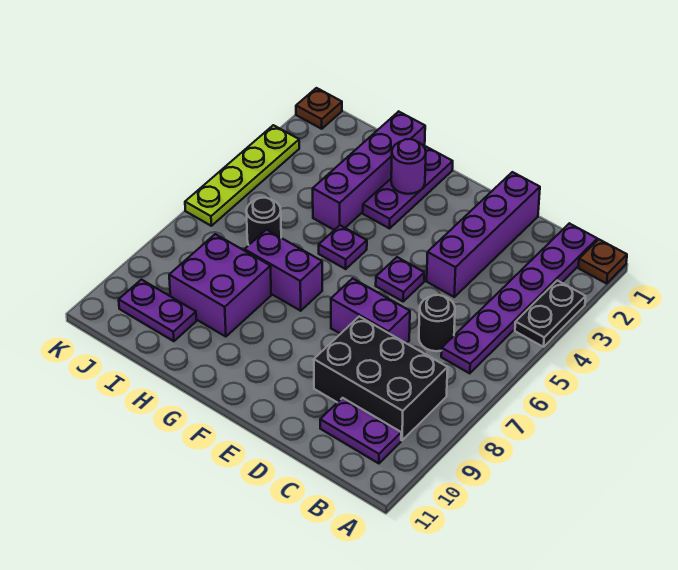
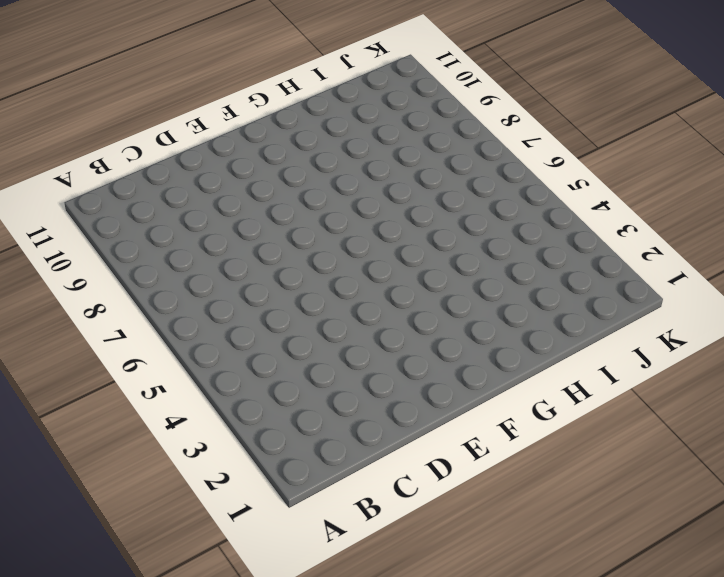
none -> brown 1x1 plate [578,239,627,283]
none -> black 1x2 plate [515,280,586,347]
none -> purple 1x6 plate [441,223,597,373]

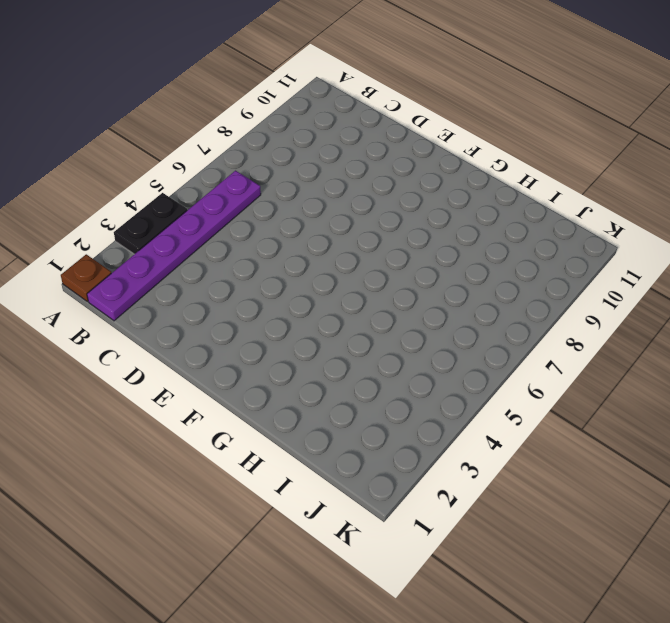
none -> black 2x3 brick [314,317,448,440]
none -> purple 1x2 plate [320,398,401,463]
none -> black 1x1 round brick [419,295,455,351]

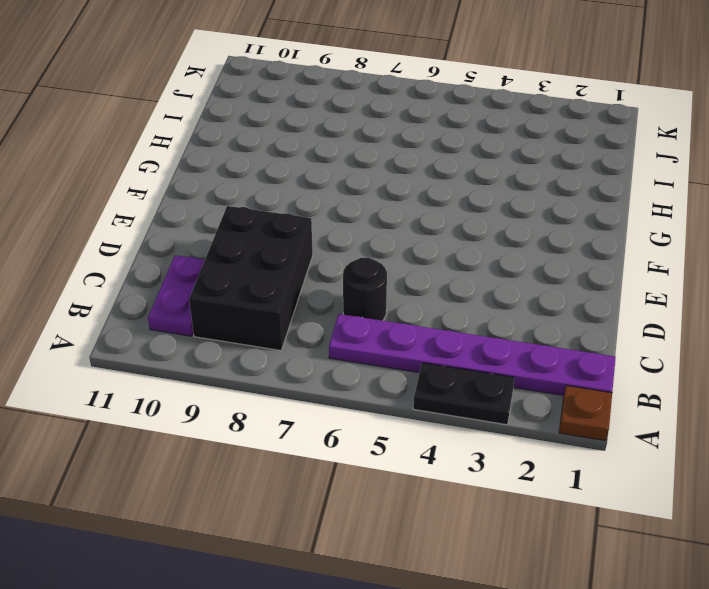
none -> purple 1x4 brick [427,172,540,297]
none -> purple 1x2 brick [331,278,410,343]
none -> purple 1x1 plate [376,257,424,301]

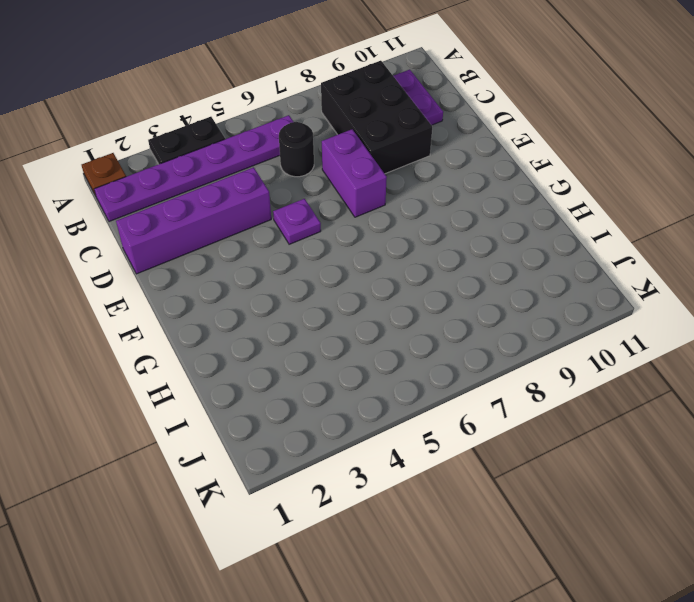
none -> purple 1x3 plate [363,147,453,228]
none -> purple 1x1 plate [319,225,367,269]
none -> purple 1x2 brick [244,230,322,311]

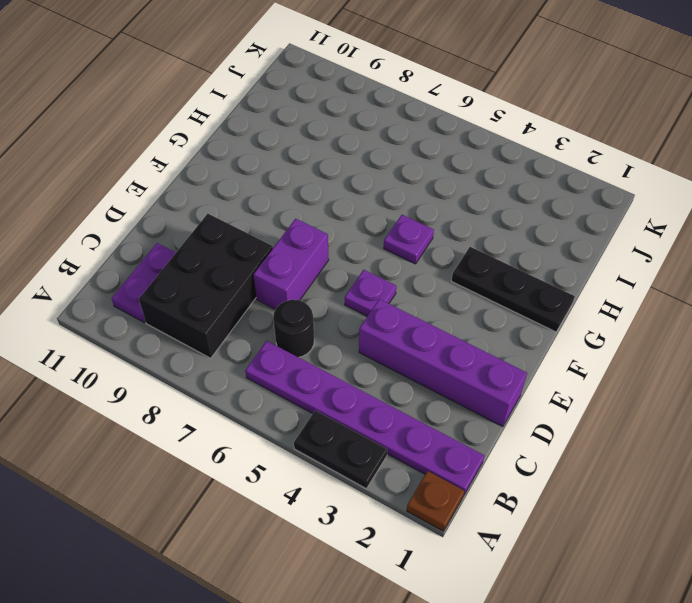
black 1x3 plate [452,247,575,332] -> purple 1x3 plate [363,147,453,228]
none -> purple 1x2 brick [244,230,322,311]
none -> purple 1x4 brick [313,111,425,230]
none -> purple 2x2 brick [169,234,271,337]

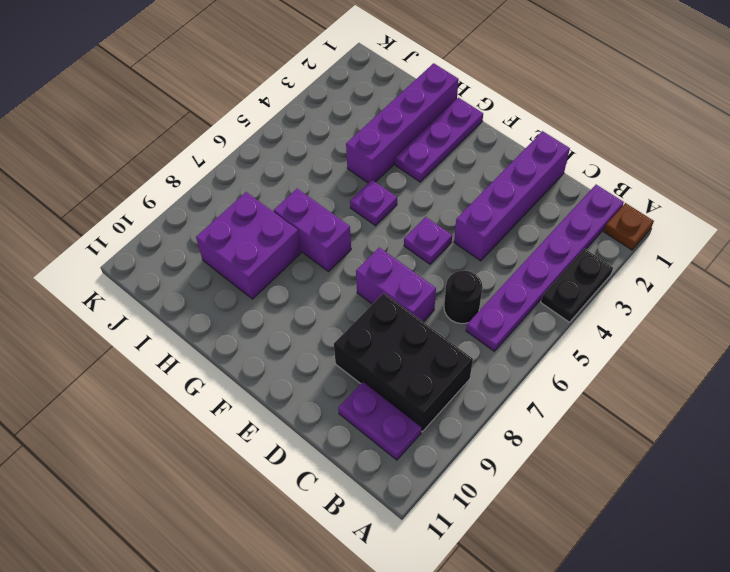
none -> black 1x1 round brick [246,198,281,245]
none -> purple 1x2 plate [119,280,196,341]
none -> brown 1x1 plate [296,88,342,129]

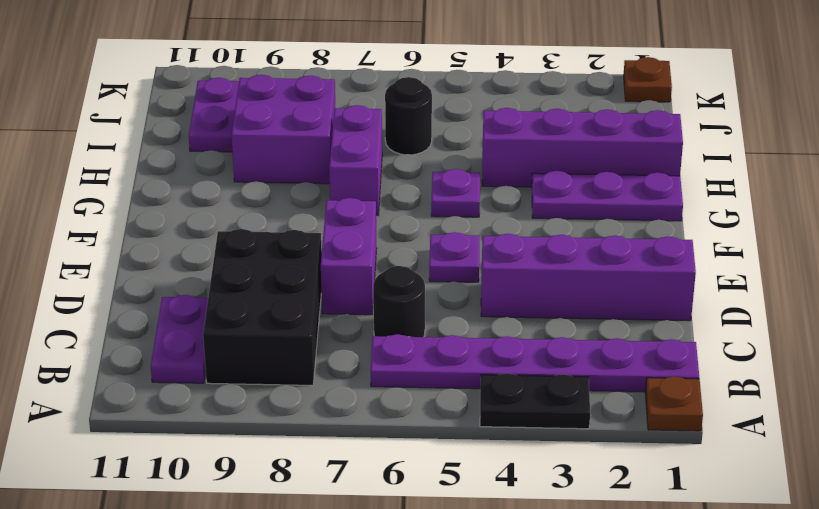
none -> lime 1x4 plate [185,125,299,226]
none -> purple 1x1 round brick [391,139,426,194]

